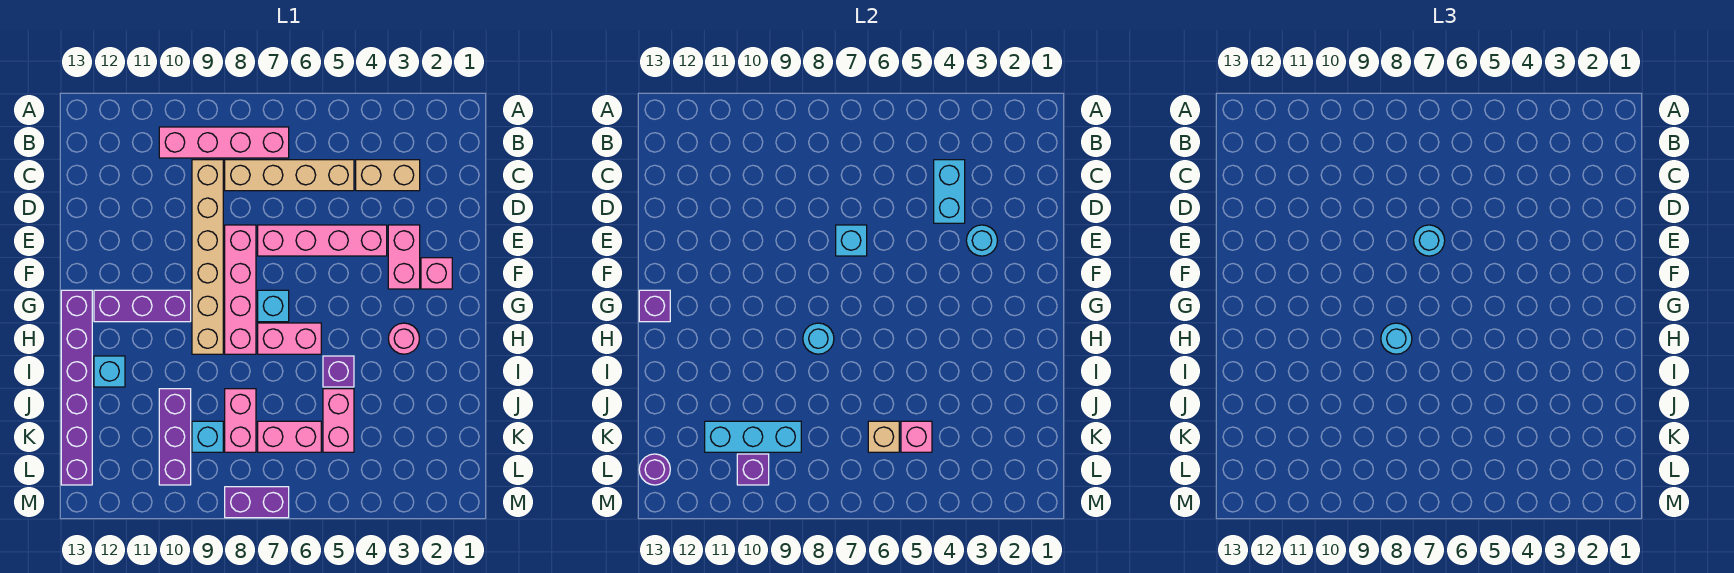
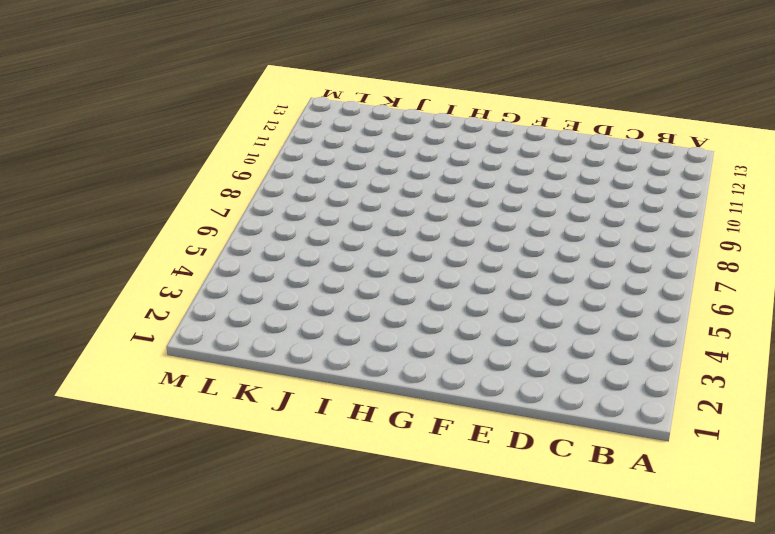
none -> pink 1x4 brick [159,127,289,158]
none -> tan 1x2 brick [356,160,420,191]
none -> tan 1x4 brick [225,160,354,191]
none -> tan 1x6 brick [192,160,223,354]

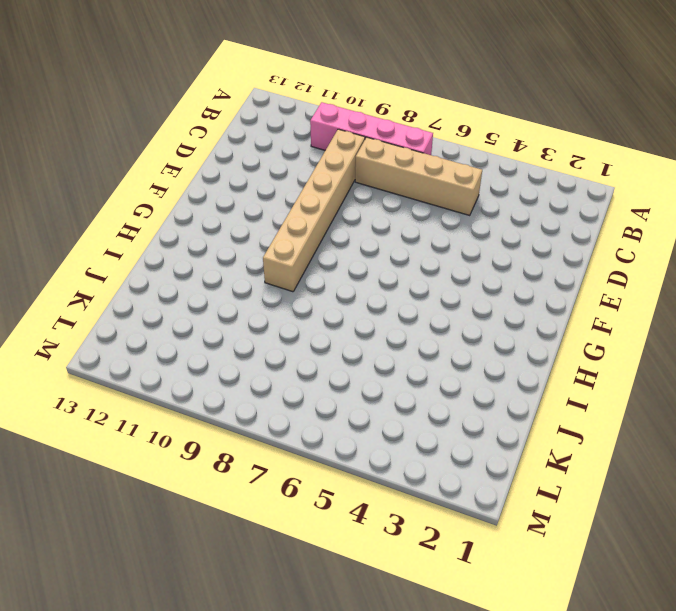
none -> tan 1x2 brick [356,160,420,191]
none -> pink 1x2 brick [388,225,420,289]
none -> pink 1x4 brick [258,225,387,256]
none -> pink 1x4 brick [225,225,256,354]

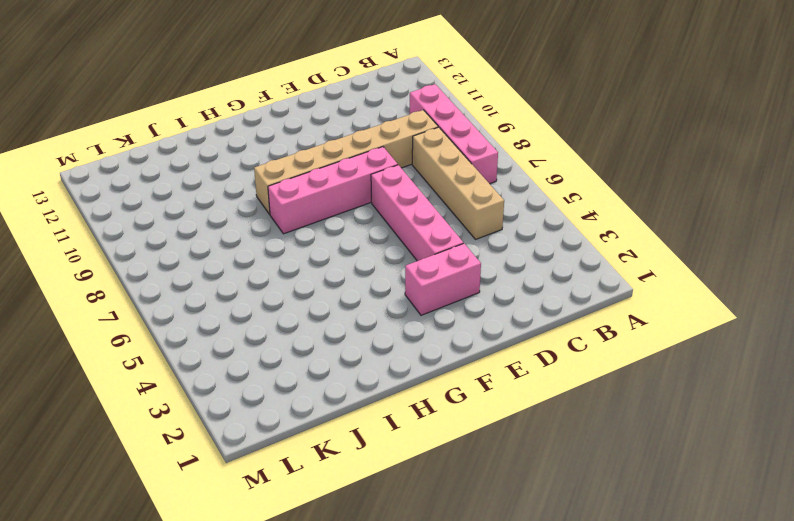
none -> tan 1x2 brick [356,160,420,191]
none -> pink 1x1 brick [421,258,452,289]
none -> cyan 1x1 brick [258,290,289,322]
none -> purple 1x3 brick [94,290,191,322]

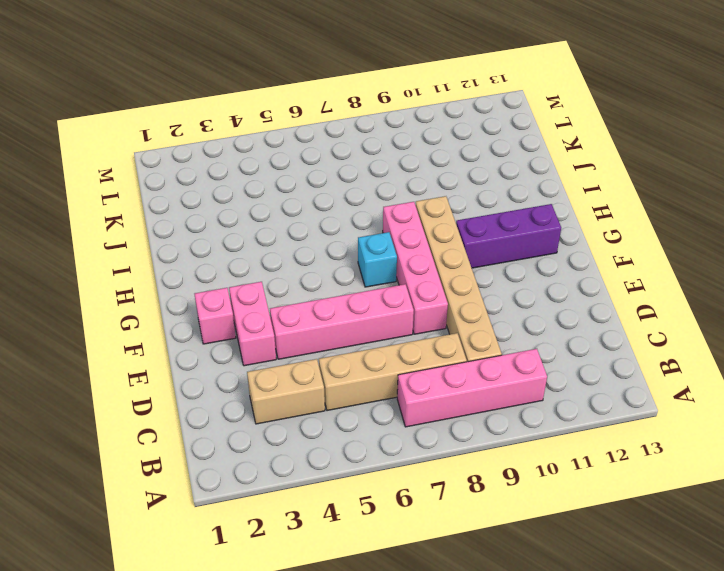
none -> purple 1x6 brick [61,290,92,485]
none -> pink 1x1 round brick [388,323,419,354]
none -> pink 1x2 brick [258,323,321,354]
none -> purple 1x1 brick [323,356,354,387]

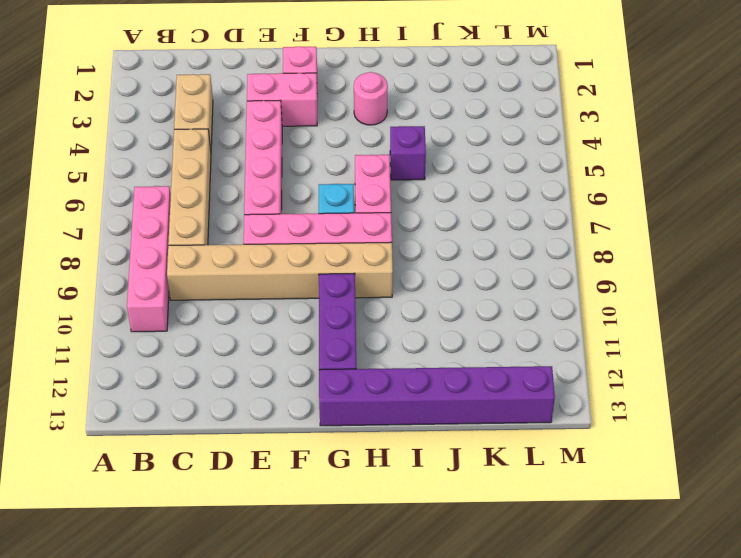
none -> cyan 1x1 brick [94,356,125,387]
none -> pink 1x2 brick [323,389,354,452]
none -> pink 1x2 brick [225,389,256,452]
none -> purple 1x3 brick [159,389,191,485]

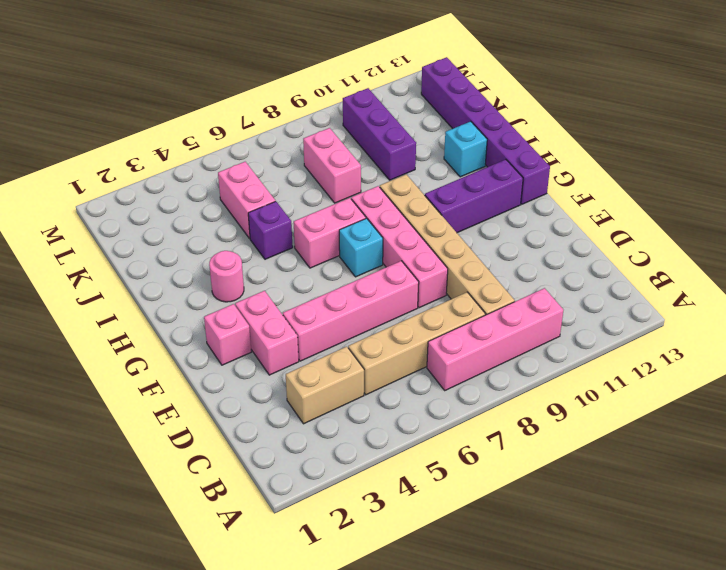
none -> pink 1x2 brick [258,421,321,452]
none -> cyan 1x1 brick [192,421,223,452]
none -> purple 1x2 brick [225,487,289,518]
none -> cyan 1x2 brick [934,160,965,223]

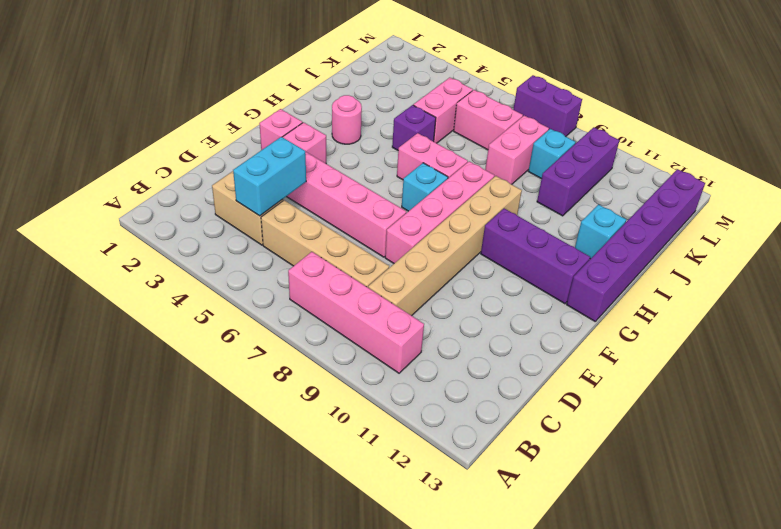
none -> cyan 1x1 round brick [966,225,997,256]
none -> cyan 1x1 brick [836,225,867,256]
none -> purple 1x1 brick [639,290,670,322]
none -> cyan 1x1 round brick [803,323,834,354]

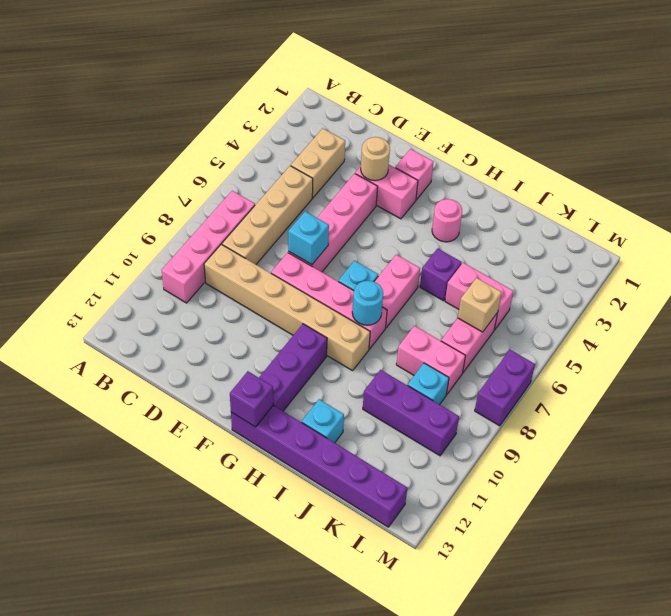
tan 1x1 round brick [361,137,390,181] -> cyan 1x1 round brick [966,225,997,256]
none -> cyan 1x2 brick [934,160,965,223]
none -> pink 1x1 brick [901,421,932,452]
none -> cyan 1x3 brick [705,421,801,452]
none -> purple 1x1 brick [737,454,769,485]

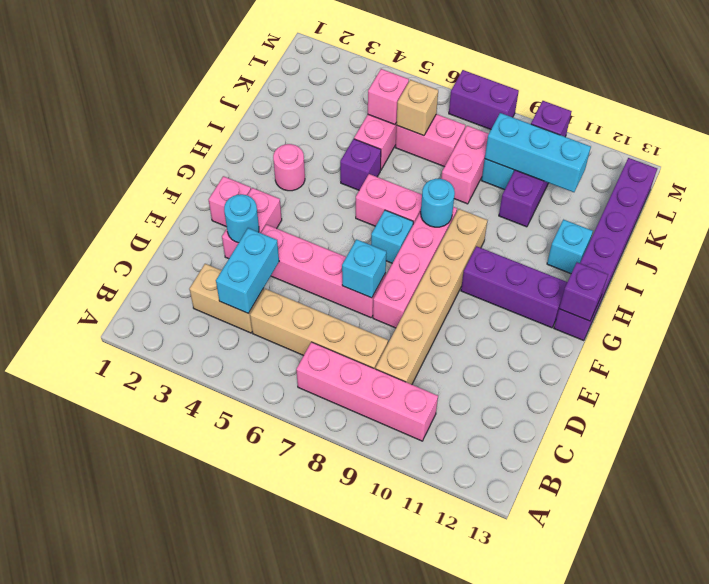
none -> purple 1x1 round brick [639,454,670,485]
none -> cyan 1x1 round brick [1414,225,1445,256]
none -> cyan 1x1 round brick [1381,323,1412,354]

